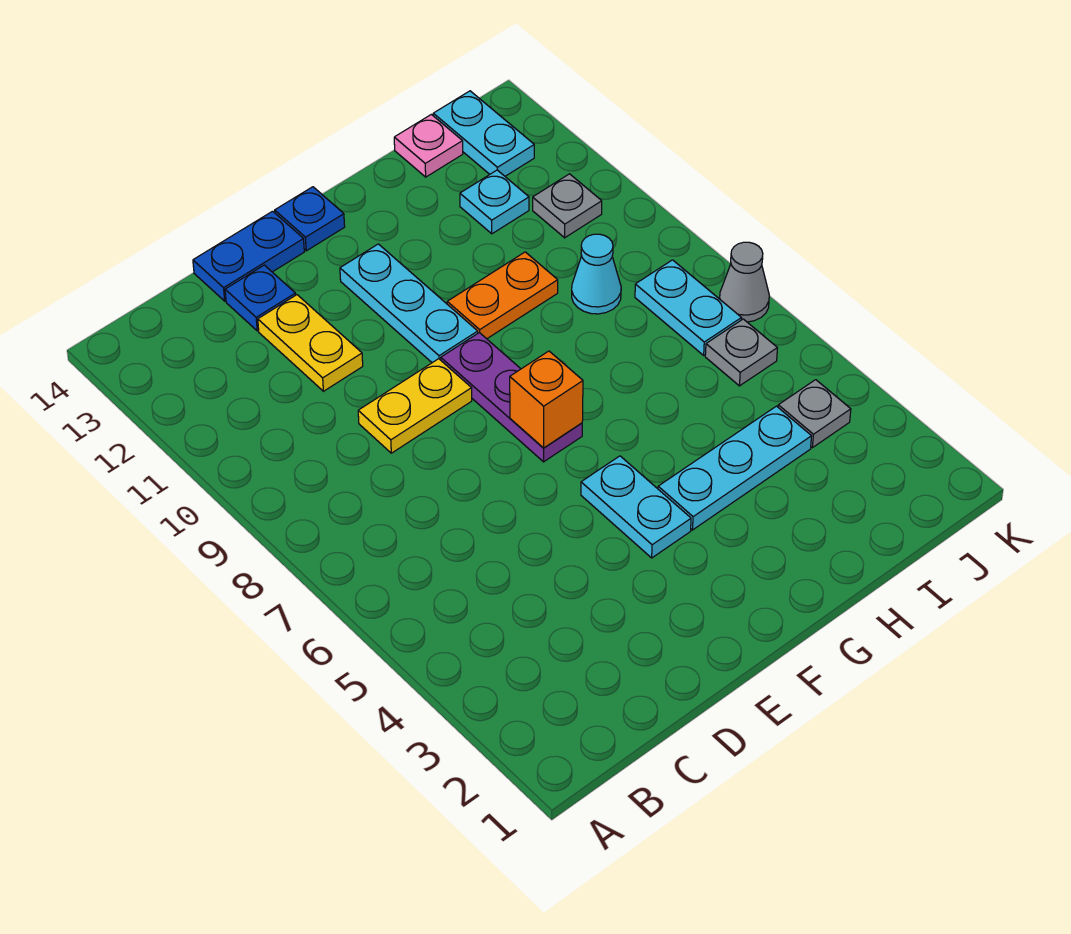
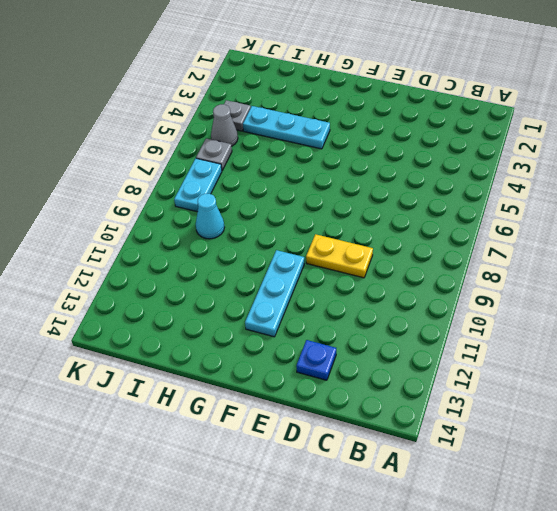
grey 1x1 cone [211,104,238,146] -> grey 1x1 cone moved to [720,242,769,322]
none -> yellow 1x2 plate [258,295,363,391]
none -> blue 1x2 plate [193,211,304,301]
none -> cyan 1x2 plate [581,456,691,558]

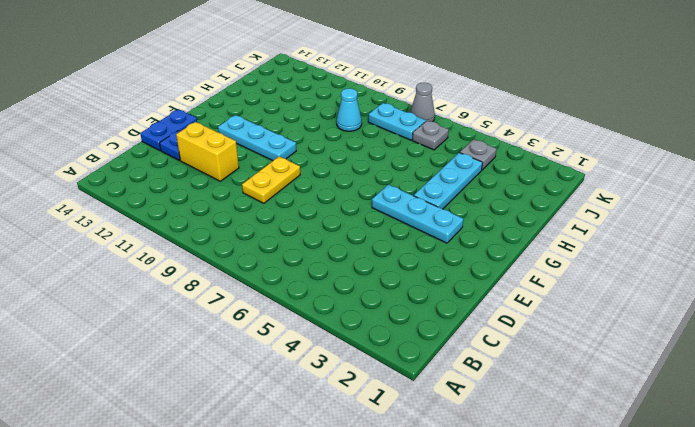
yellow 1x2 brick [176,122,239,181] -> yellow 1x2 plate [258,295,363,391]
cyan 1x3 plate [372,185,463,243] -> cyan 1x2 plate [581,456,691,558]
none -> purple 1x3 plate [441,333,582,462]
none -> blue 1x1 plate [275,187,345,251]
none -> orange 1x2 plate [447,252,558,339]

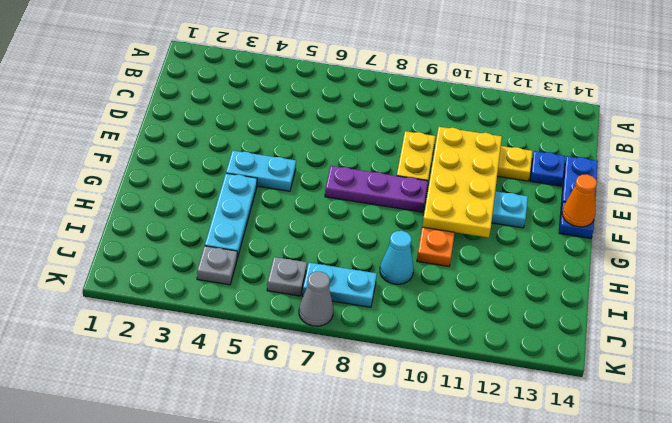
yellow 2x4 plate [422,127,502,238] -> none
orange 1x1 cone [562,174,597,227] -> none
none -> cyan 1x1 plate [460,170,529,234]
none -> pink 1x1 plate [394,114,463,177]
none -> grey 1x1 plate [533,174,602,238]

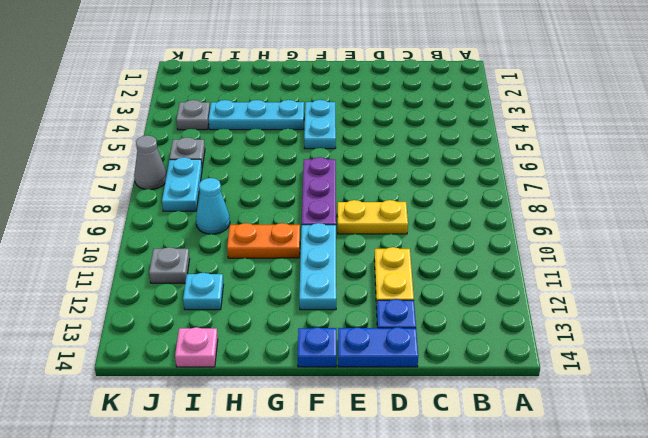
none -> cyan 1x2 plate [433,91,534,176]
none -> orange 1x1 brick [510,351,583,448]

